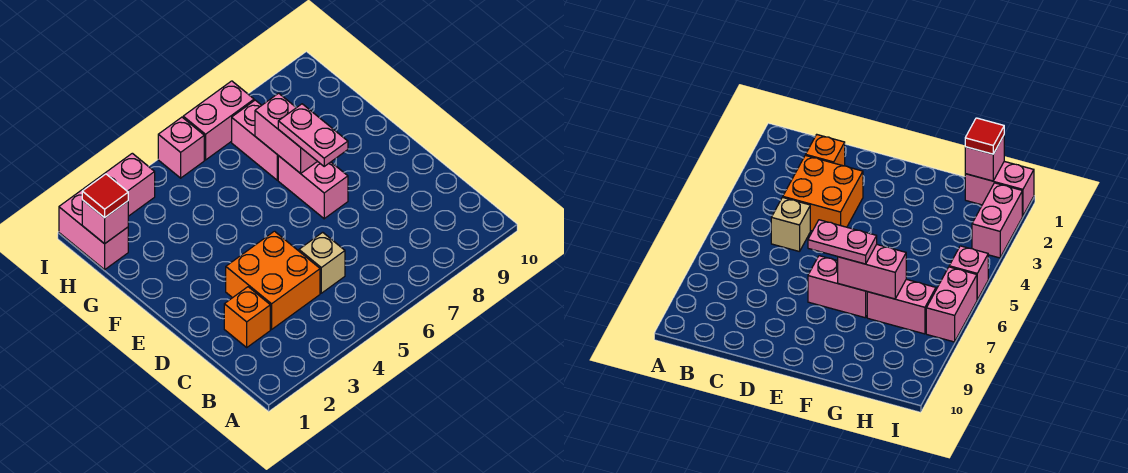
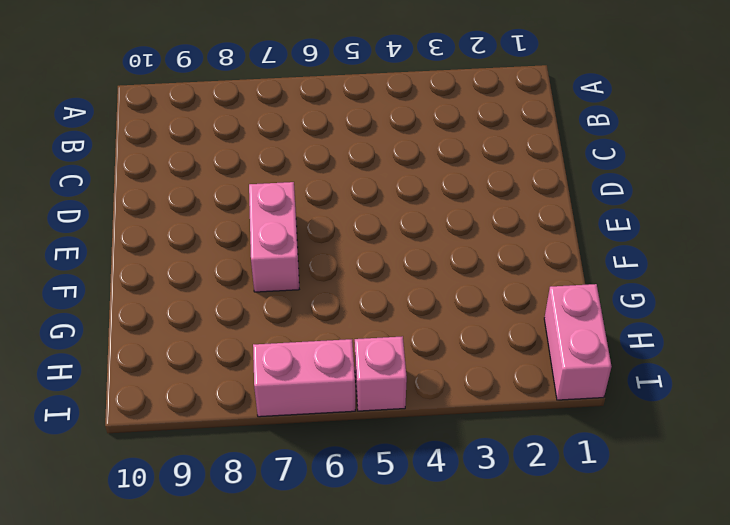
none -> orange 1x1 brick [224,287,270,347]
none -> orange 2x2 brick [226,231,320,329]
none -> tan 1x1 brick [299,232,345,293]

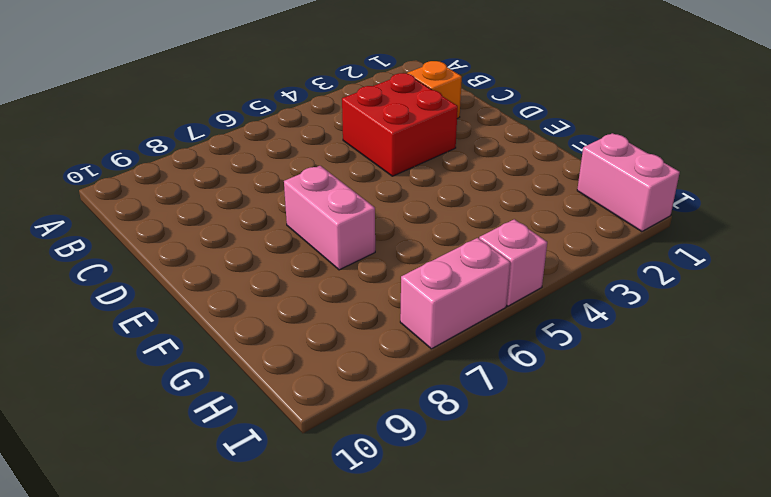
red 2x2 brick [342,73,458,176] -> orange 2x2 brick [226,231,320,329]
none -> tan 1x1 brick [299,232,345,293]
none -> pink 1x2 brick [232,100,278,180]
none -> pink 1x2 brick [84,153,155,216]

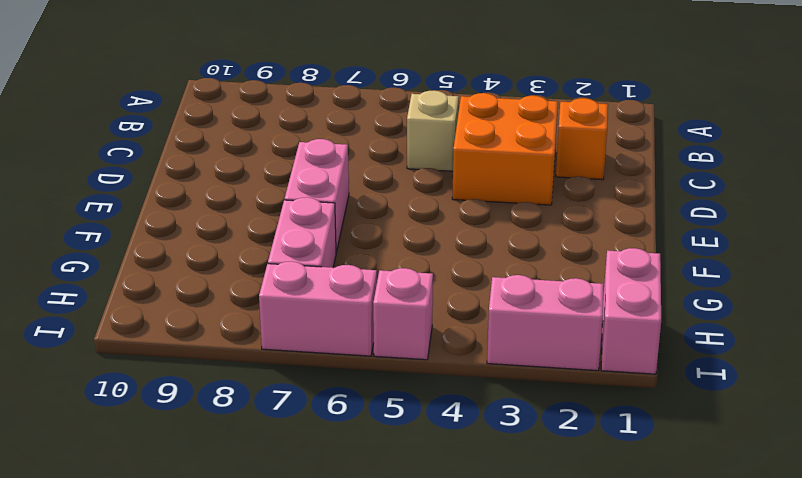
none -> pink 1x2 brick [255,93,317,173]
none -> pink 1x1 brick [82,200,128,244]
none -> pink 1x2 plate [278,104,348,166]

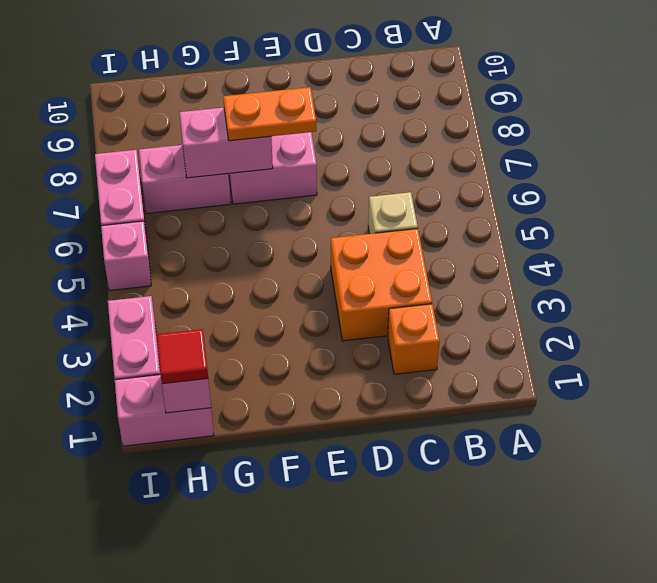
orange 1x2 plate [223,87,316,141] -> pink 1x2 plate [278,104,348,166]

